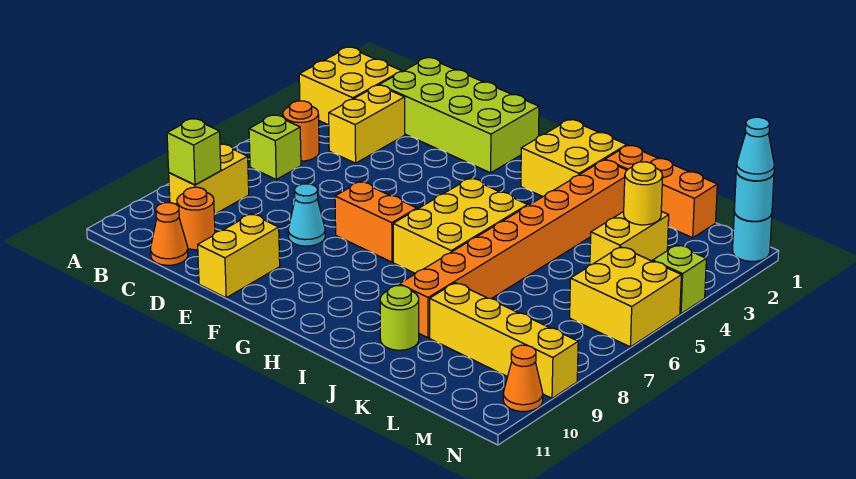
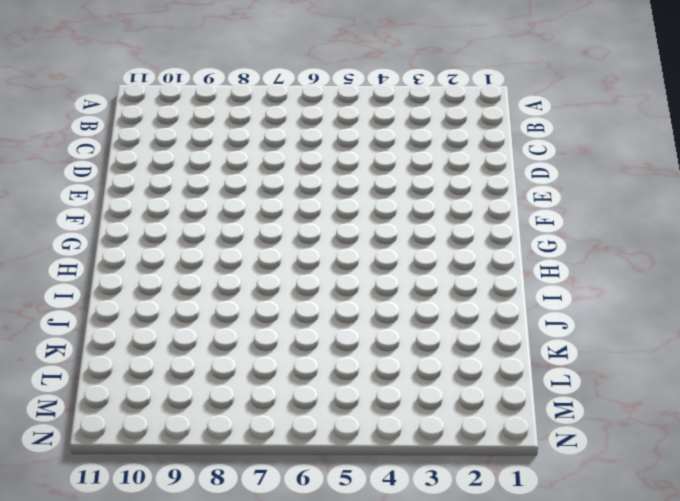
none -> yellow 2x2 brick [299,47,402,125]
none -> orange 1x1 round brick [283,101,319,161]
none -> lime 1x1 brick [249,115,301,179]

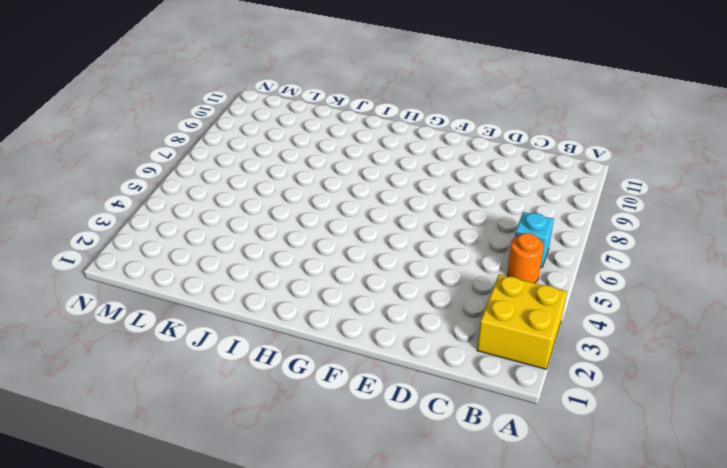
cyan 1x1 brick [515,212,554,267] -> lime 1x1 brick [249,115,301,179]
none -> yellow 1x2 brick [169,144,249,215]
none -> lime 2x4 brick [380,58,539,173]
none -> yellow 1x2 brick [329,85,405,163]

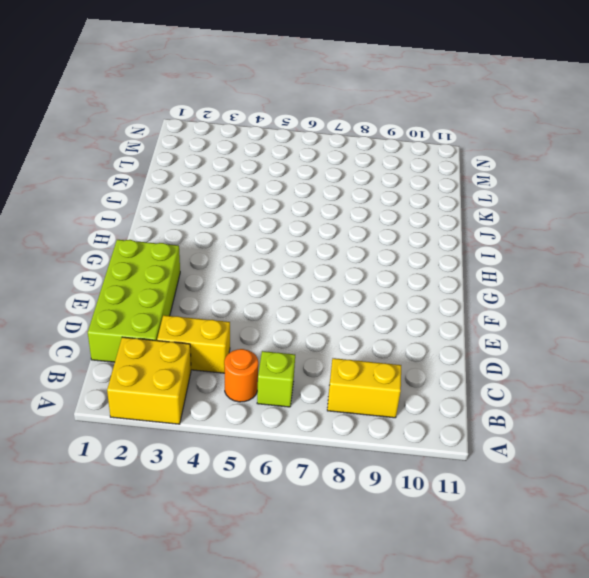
none -> orange 1x1 round brick [177,187,215,250]
none -> orange 1x1 cone [151,203,188,265]
none -> cyan 1x1 cone [288,184,325,246]

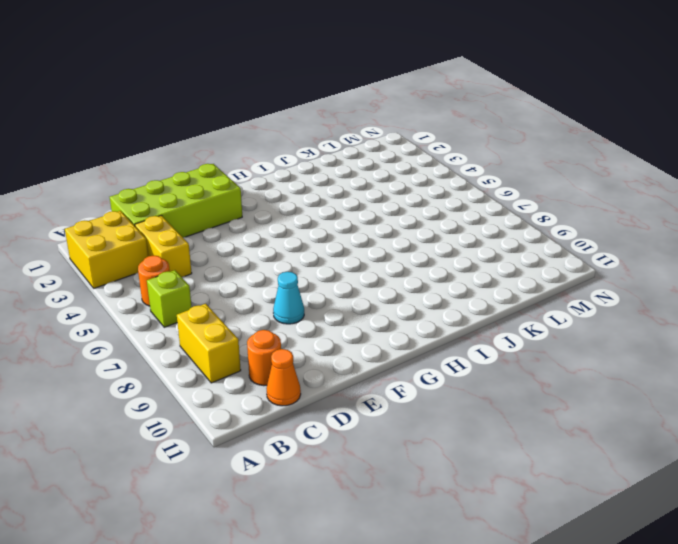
none -> yellow 1x2 brick [198,214,280,298]
none -> orange 1x2 brick [335,182,417,262]
none -> yellow 2x2 brick [521,120,627,196]

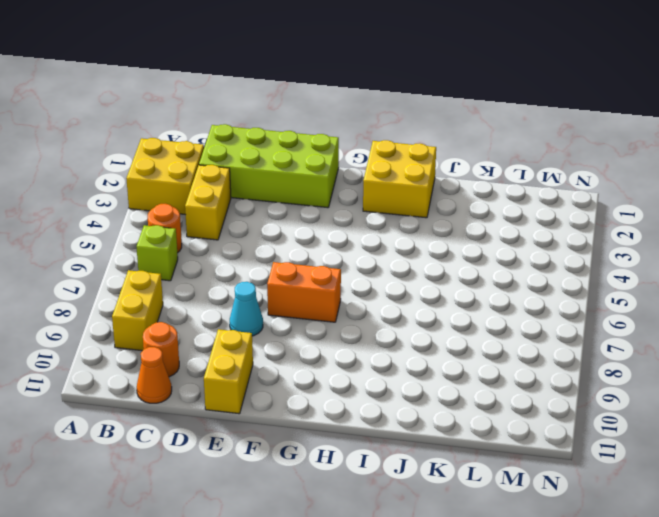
none -> yellow 2x3 brick [393,178,528,273]
none -> orange 1x3 brick [605,145,717,238]
none -> orange 1x8 brick [399,160,627,338]

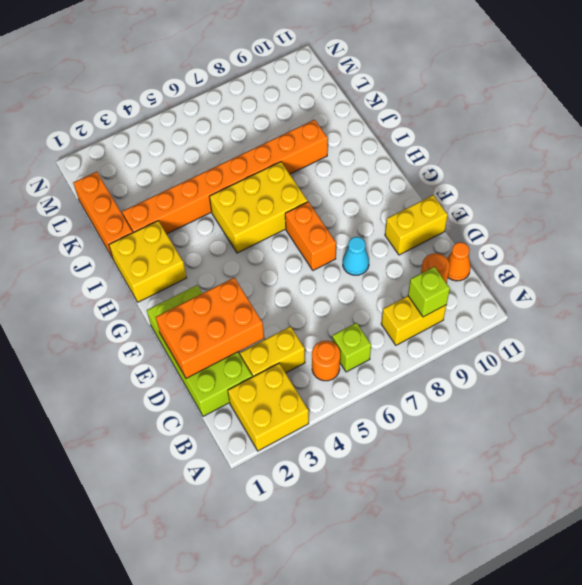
orange 2x3 brick [156,278,264,378] -> none
none -> lime 1x1 round brick [380,286,419,350]
none -> yellow 1x4 brick [430,283,578,398]
none -> yellow 1x2 brick [590,211,669,265]

